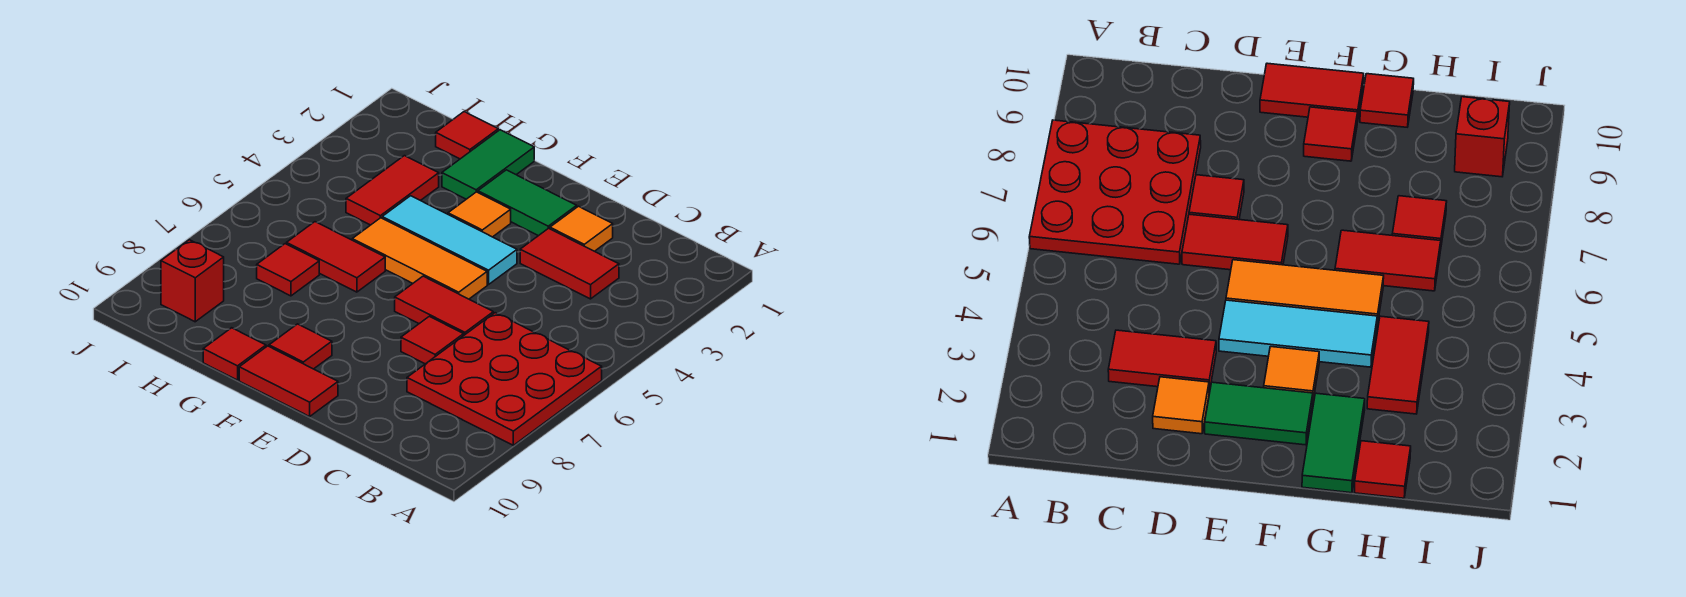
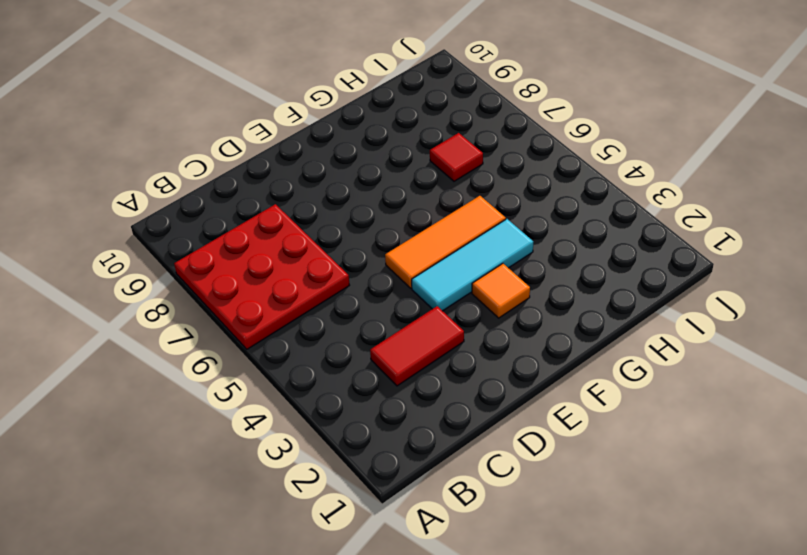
none -> orange 1x1 tile [550,206,613,251]
none -> red 1x2 tile [395,276,493,335]
none -> red 1x1 tile [401,316,464,364]

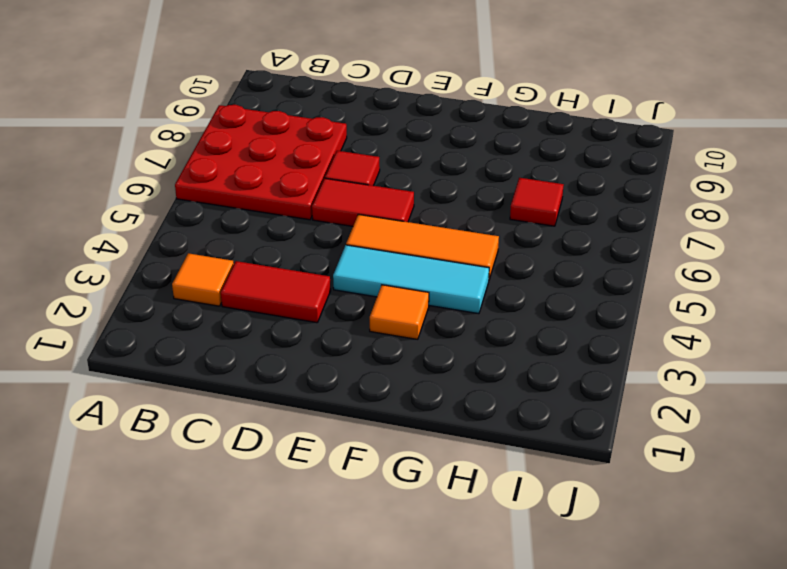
orange 1x1 tile [172,253,234,306] -> orange 1x1 tile moved to [550,206,613,251]
none -> green 1x2 tile [478,170,577,236]
none -> red 1x2 tile [239,346,338,417]
none -> red 1x1 tile [269,324,332,369]

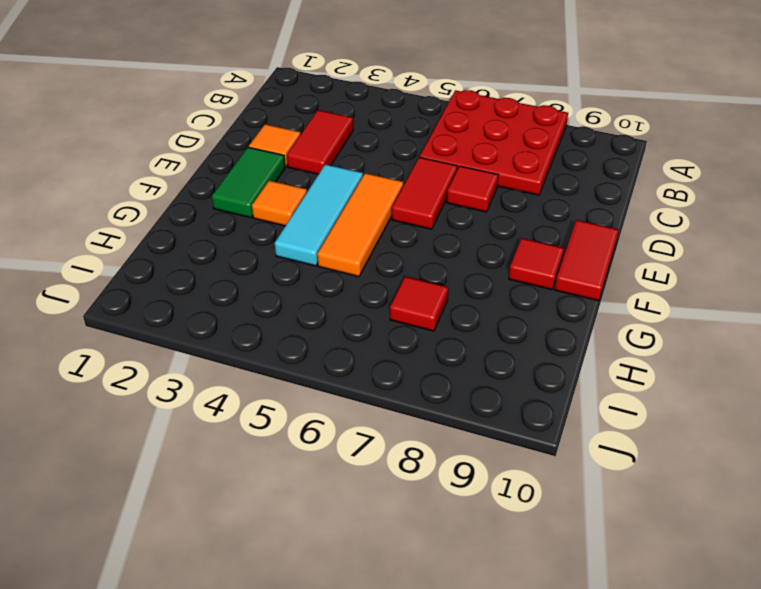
none -> green 1x2 tile [442,130,534,199]
none -> red 1x2 tile [287,222,385,292]
none -> red 1x1 tile [203,328,266,380]

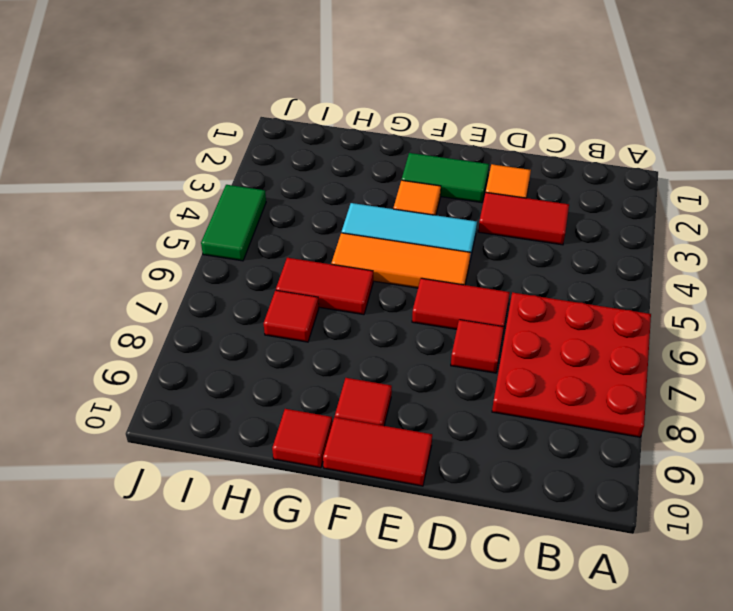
green 1x2 tile [201,185,266,261] -> green 1x2 tile moved to [442,130,534,199]
none -> red 1x1 tile [436,112,498,159]
none -> red 1x2 tile [346,156,439,225]
none -> red 1x1 brick [161,240,224,322]

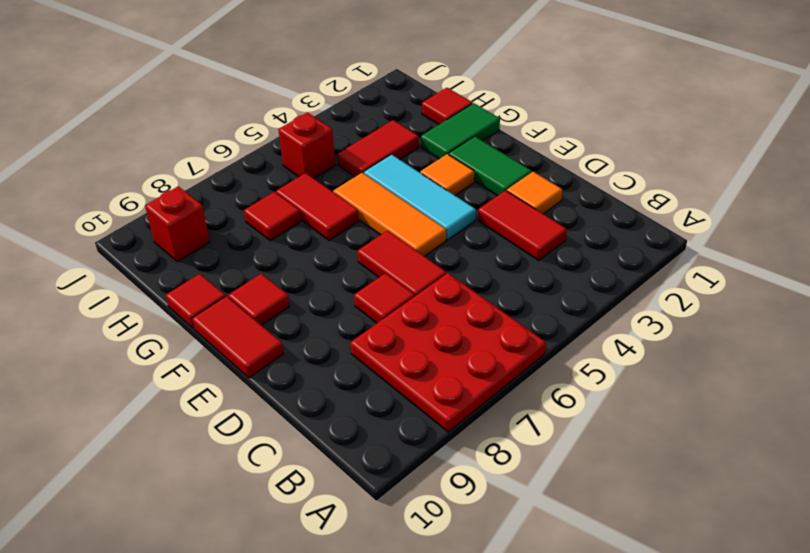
red 1x1 brick [278,113,335,178] -> none

